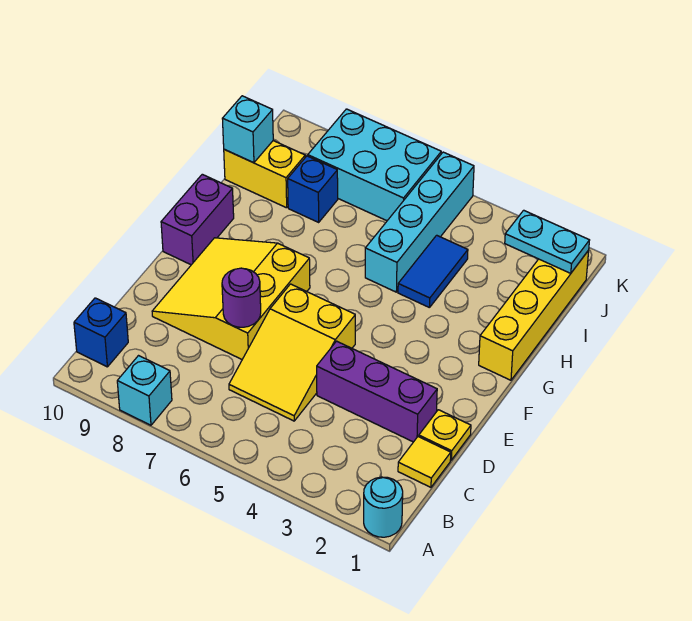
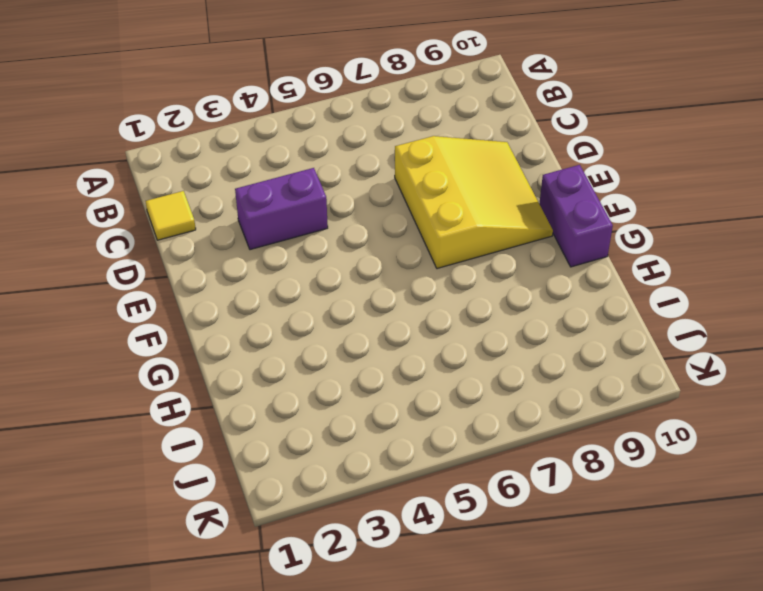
purple 1x2 brick [235,168,328,250] -> purple 1x3 brick [317,341,437,442]
none -> cyan 1x1 round brick [364,477,403,537]
none -> cyan 1x1 brick [117,356,172,425]
none -> blue 1x1 brick [74,298,128,367]

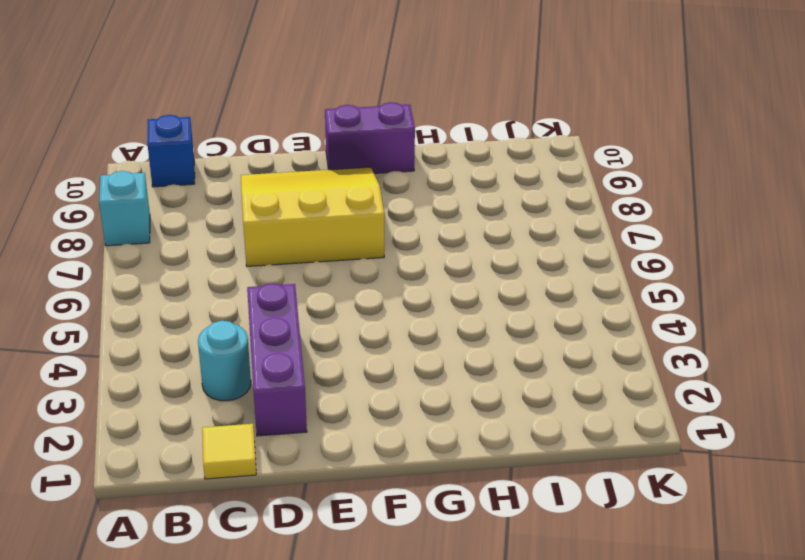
cyan 1x1 round brick [198,321,251,401] -> cyan 1x1 round brick moved to [364,477,403,537]
none -> yellow 2x3 slope [229,284,355,421]
none -> yellow 1x1 plate [419,410,471,460]
none -> yellow 1x4 brick [479,250,589,380]

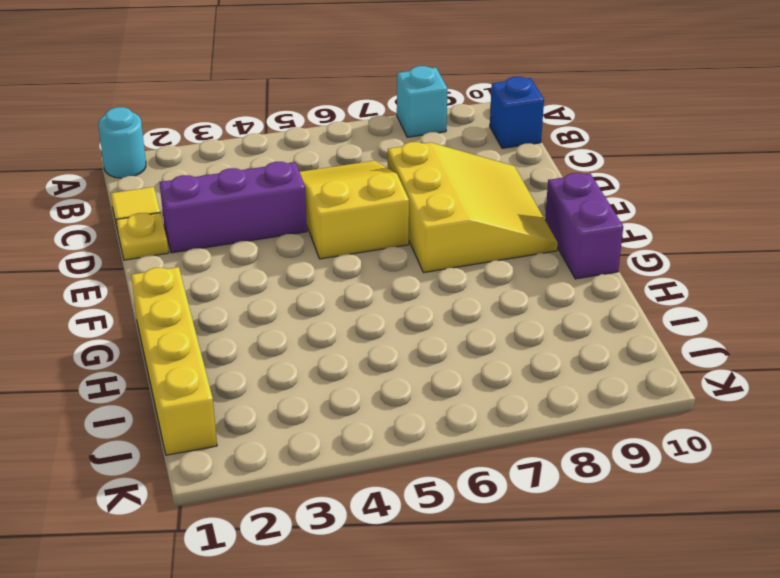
none -> blue 1x2 tile [398,235,468,308]
none -> cyan 1x4 brick [365,152,474,292]
none -> blue 1x1 brick [288,156,338,222]

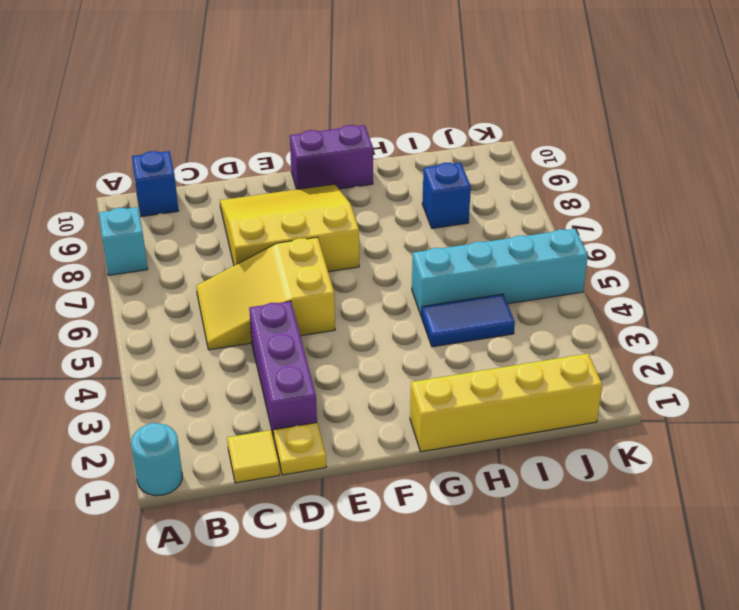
none -> yellow 1x2 brick [224,141,305,208]
none -> cyan 2x3 brick [308,109,441,221]
none -> purple 1x1 round brick [222,268,261,327]

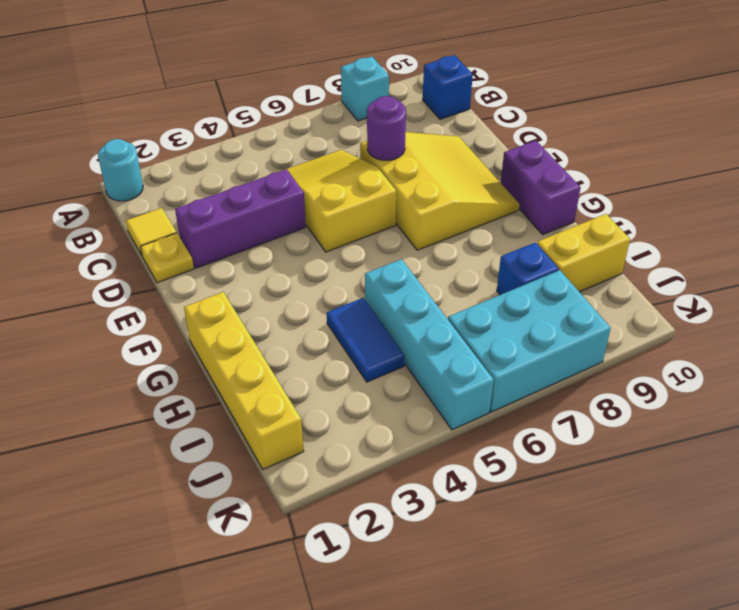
none -> cyan 1x1 brick [222,96,273,163]
none -> cyan 1x2 plate [505,210,590,273]

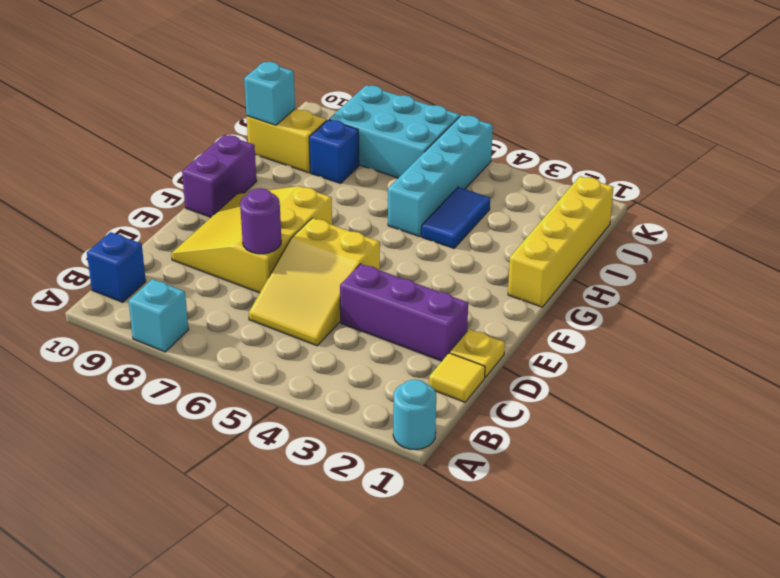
none -> cyan 1x2 plate [505,210,590,273]

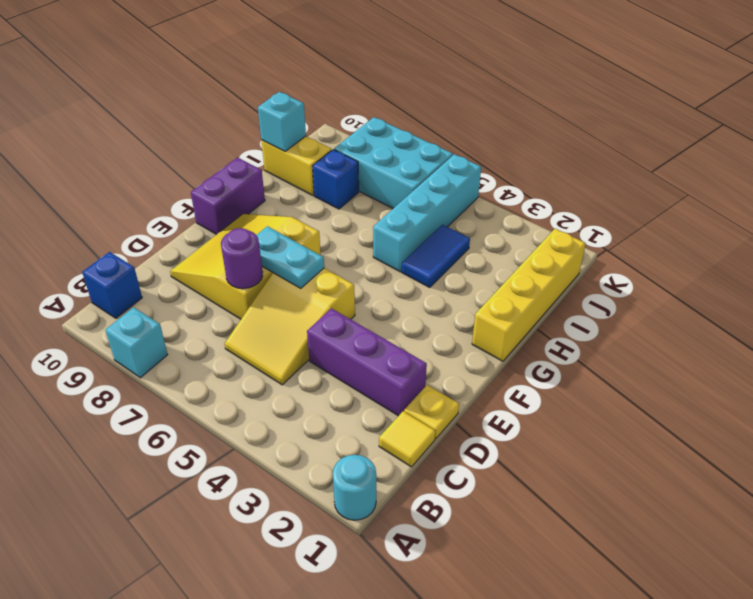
cyan 1x2 plate [257,226,324,288] -> cyan 1x2 plate moved to [505,210,590,273]

